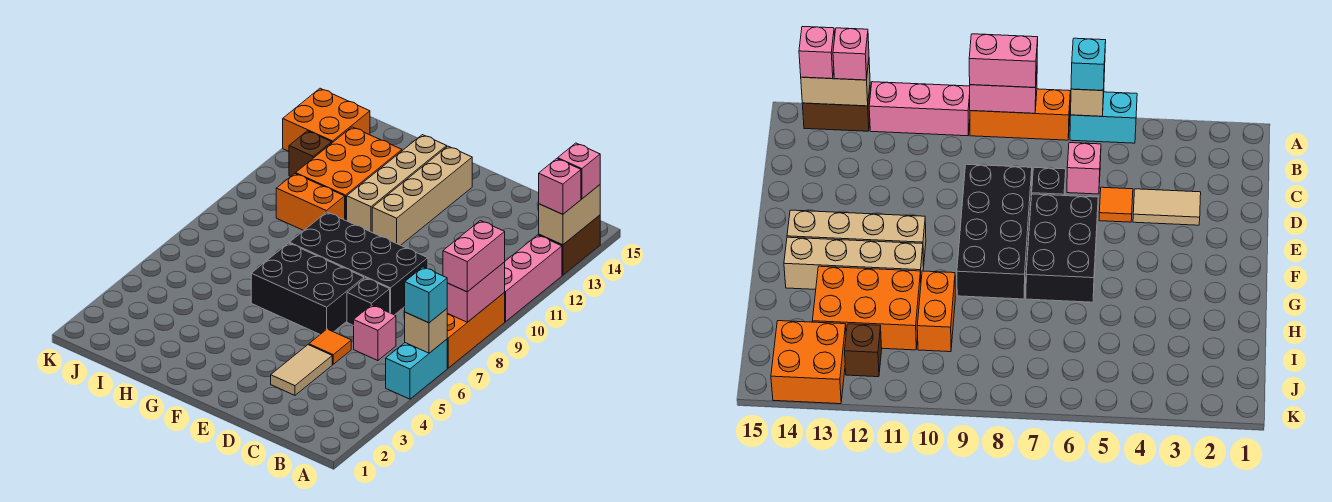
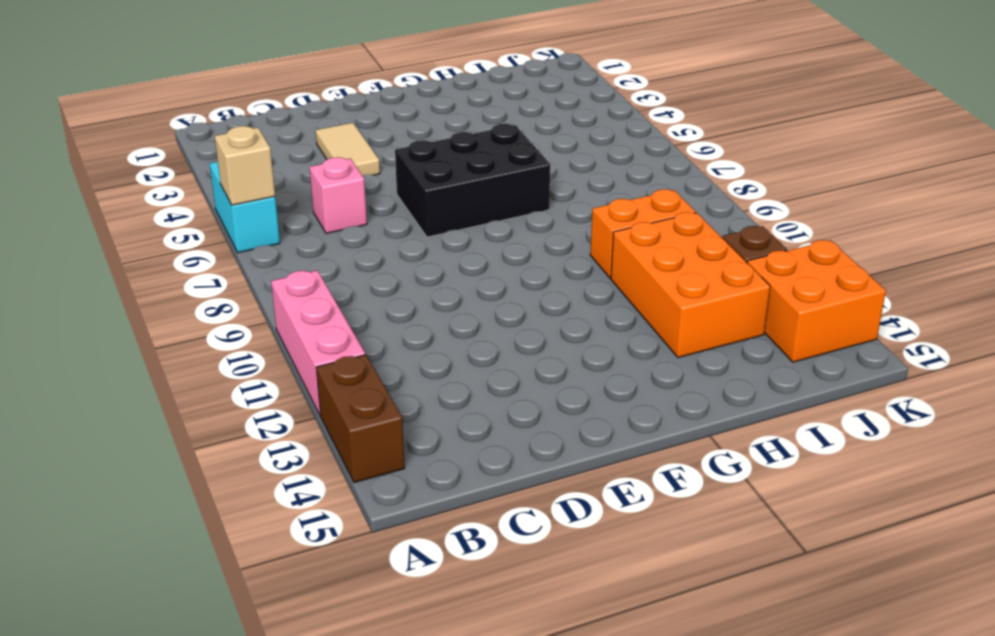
none -> orange 1x3 brick [447,293,505,368]
none -> orange 1x1 tile [309,329,351,364]
none -> black 1x1 brick [347,278,390,326]

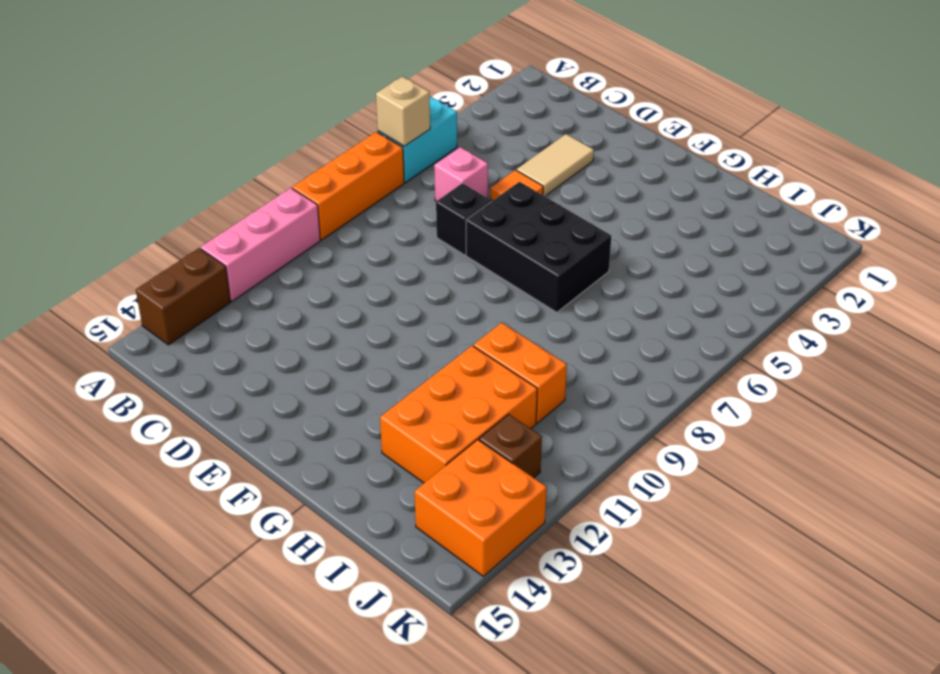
none -> black 2x4 brick [289,212,428,315]
none -> tan 1x4 brick [372,146,472,245]
none -> tan 1x4 brick [347,135,447,232]

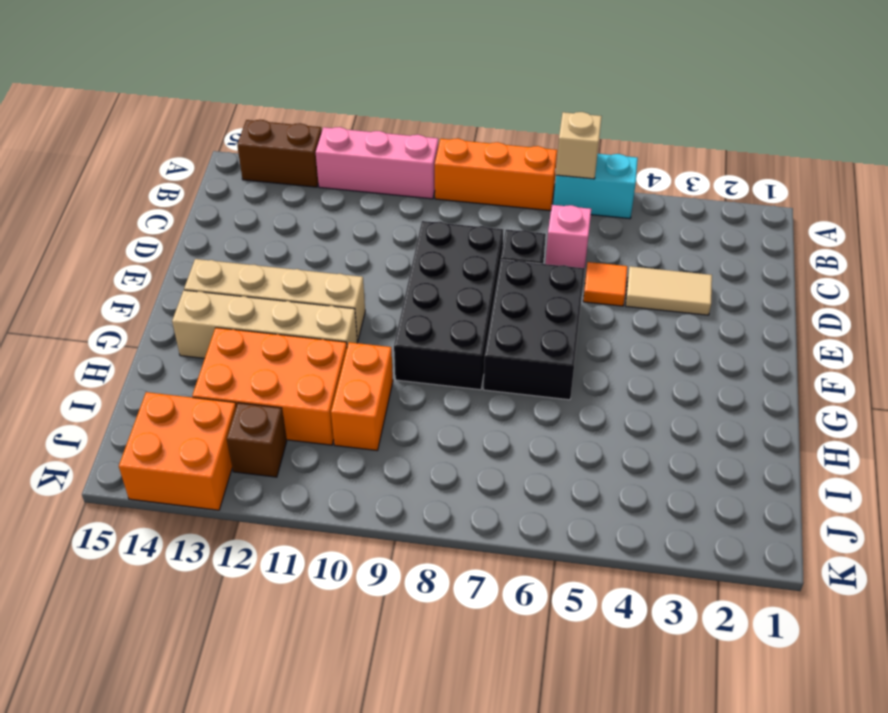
none -> pink 1x2 brick [447,262,505,322]
none -> tan 1x2 brick [539,185,600,245]
none -> cyan 1x1 brick [405,267,447,323]

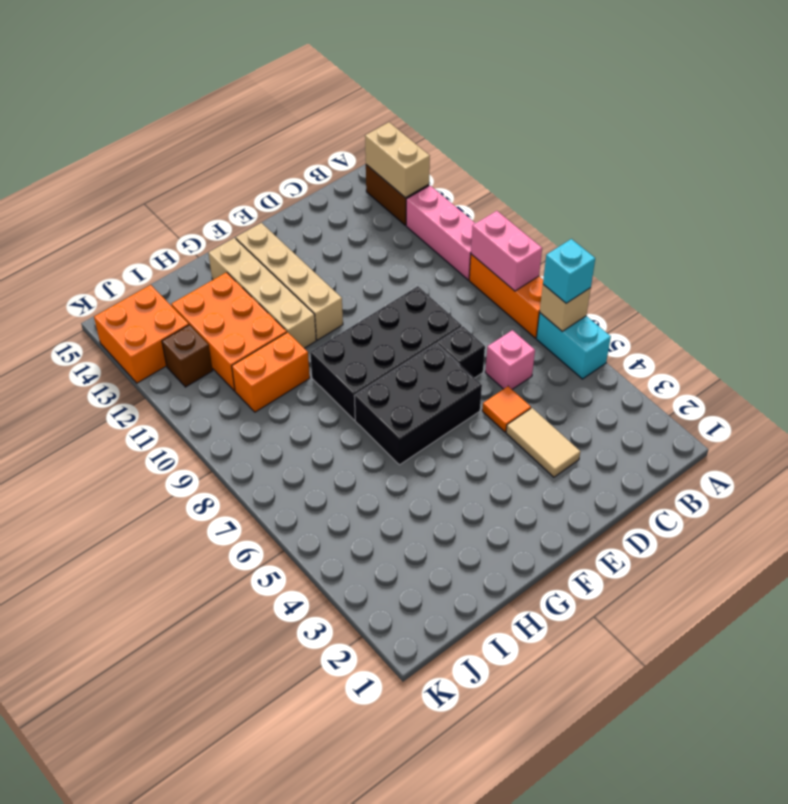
none -> pink 1x2 brick [443,221,505,292]
none -> pink 1x1 brick [539,159,581,214]
none -> pink 1x1 brick [558,143,600,199]

